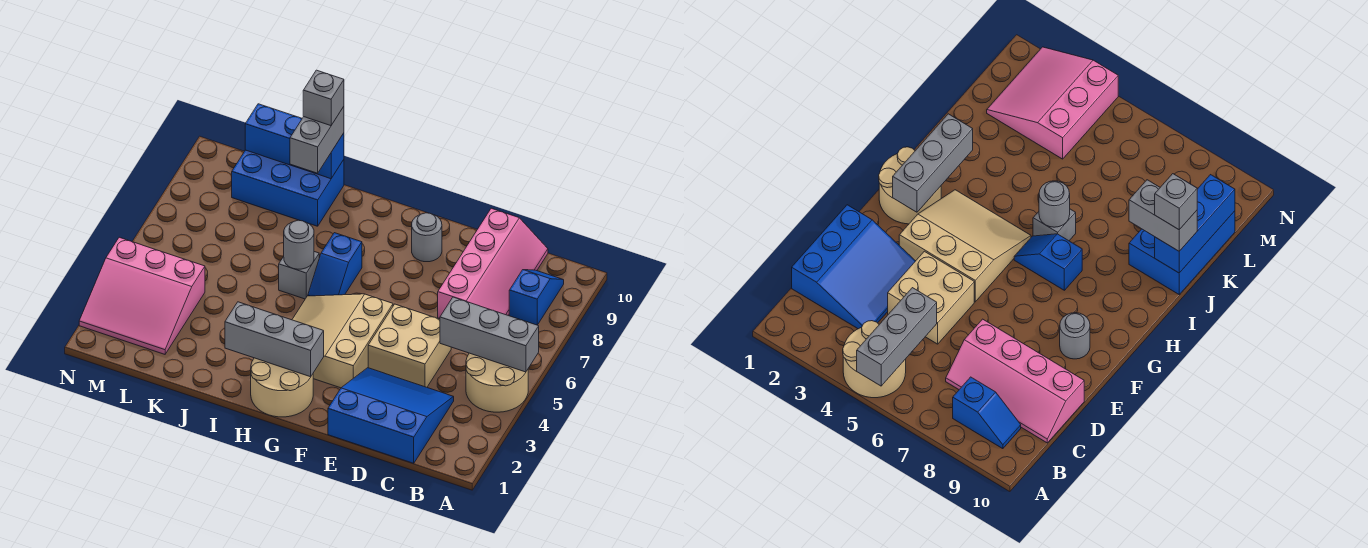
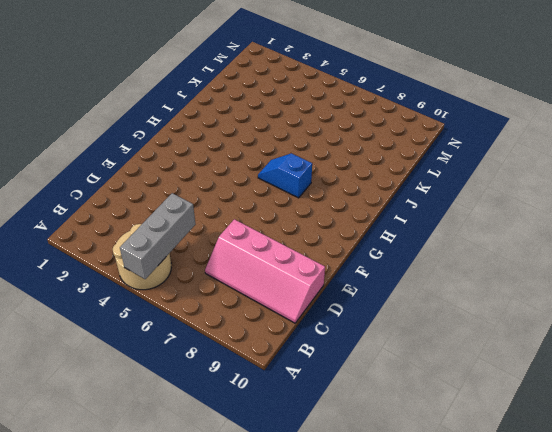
none -> blue 1x2 slope [509,270,564,325]
none -> blue 3x3 slope [328,368,454,463]
none -> tan 2x2 brick [368,304,451,387]

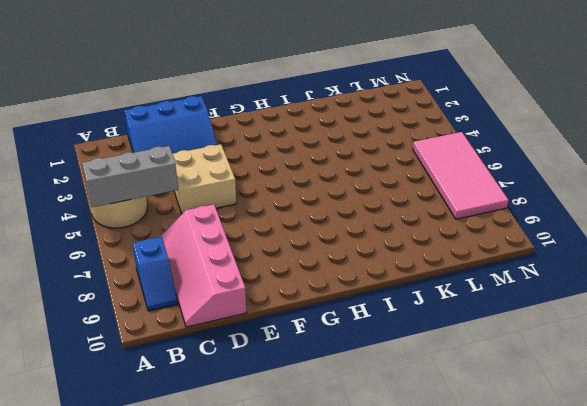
pink 2x4 tile [413,132,509,219] -> none
none -> tan 3x3 slope [292,294,393,388]
none -> grey 1x1 round brick [412,213,442,262]
none -> tan 2x2 round brick [251,358,313,417]

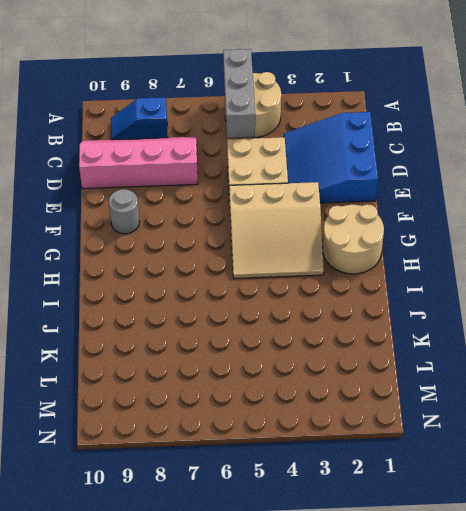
none -> blue 1x2 slope [308,233,362,296]
none -> grey 1x1 brick [279,252,319,299]
none -> blue 2x3 brick [232,150,344,226]

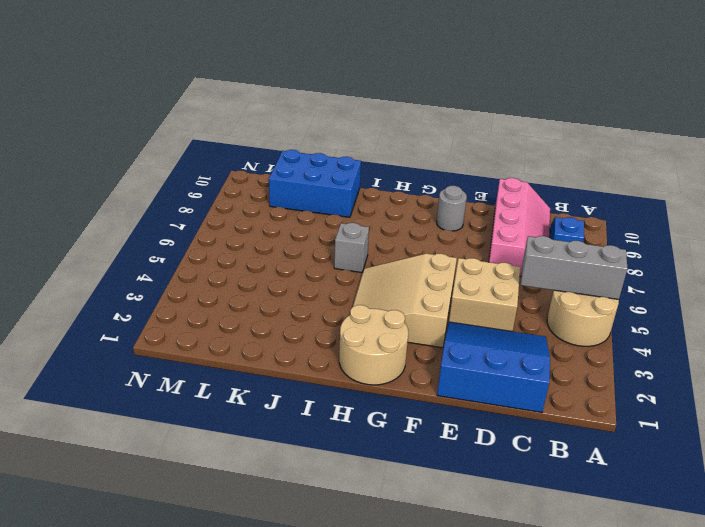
none -> blue 1x2 slope [308,233,362,296]
none -> pink 3x3 slope [79,237,205,354]
none -> grey 1x3 brick [225,302,324,377]

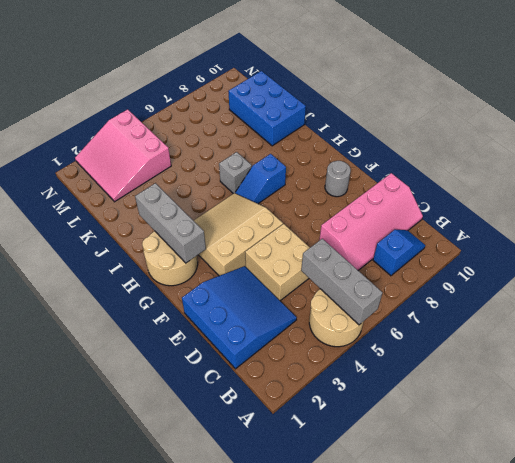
none -> grey 1x1 round brick [283,220,314,269]
none -> blue 1x3 brick [245,104,344,179]
none -> grey 1x2 brick [290,107,344,173]

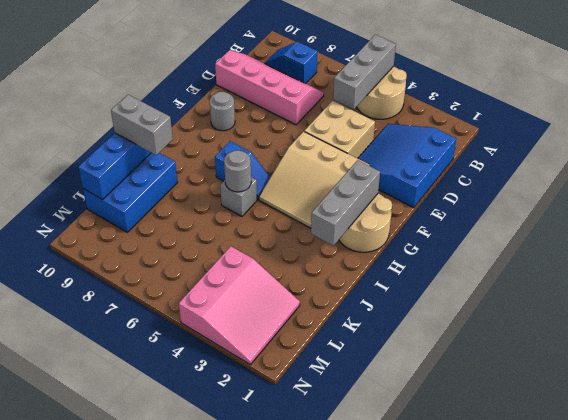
none -> grey 1x1 brick [303,70,344,126]

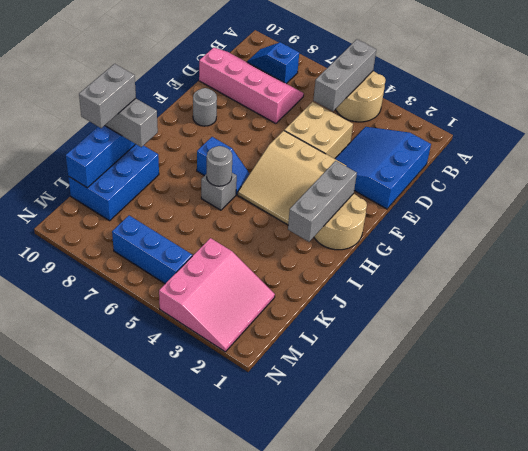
grey 1x2 brick [79,64,136,128] -> grey 1x1 brick [303,70,344,126]
blue 1x3 brick [112,216,192,284] -> none

